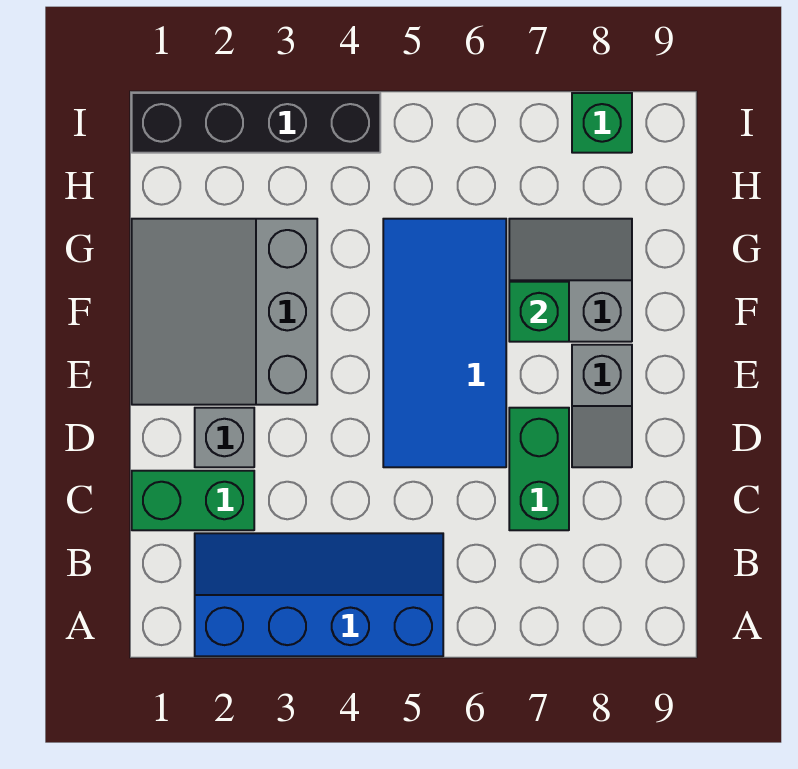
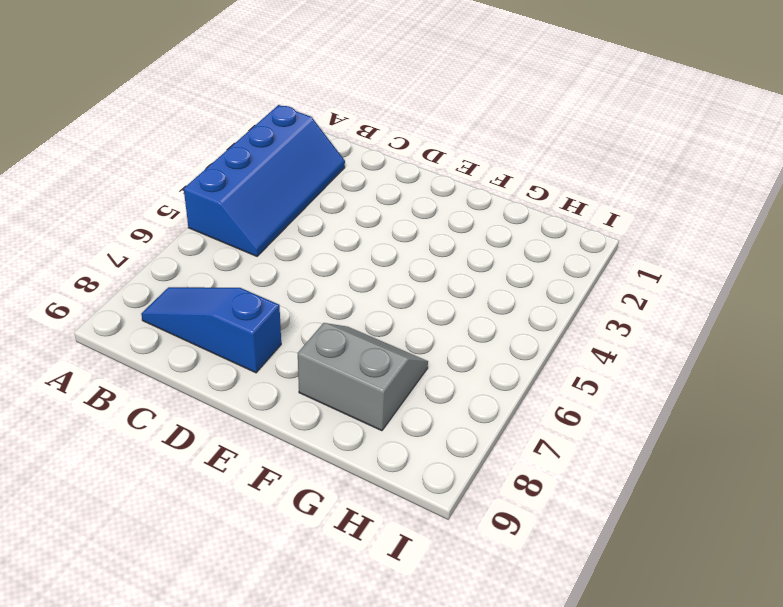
blue 1x3 slope [141,287,281,373] -> grey 1x2 slope [572,345,632,467]
grey 2x2 slope [298,323,428,431] -> grey 2x2 slope turned to [509,219,632,342]
none -> green 1x2 brick [132,471,254,530]
none -> green 1x2 brick [509,408,569,530]

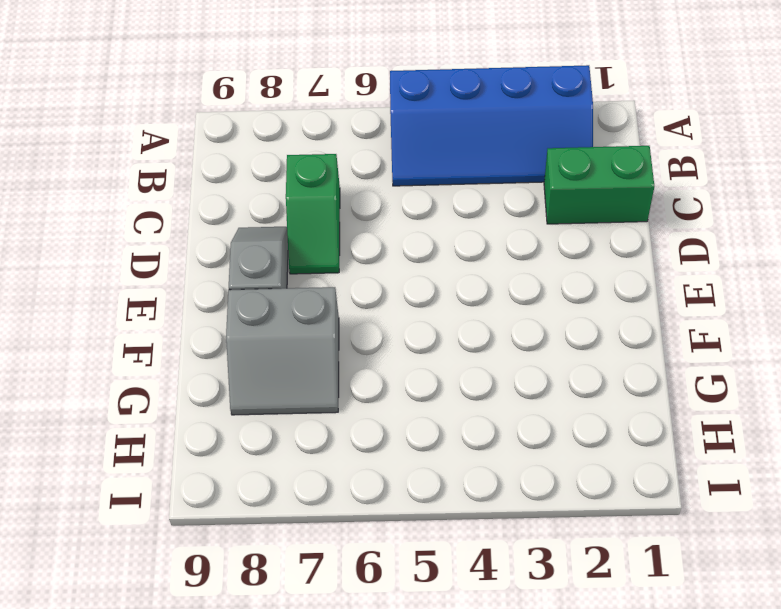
green 1x2 slope [286,154,340,274] -> green 1x2 brick [509,408,569,530]
none -> grey 1x1 brick [195,408,254,467]
none -> blue 2x4 tile [383,219,506,467]

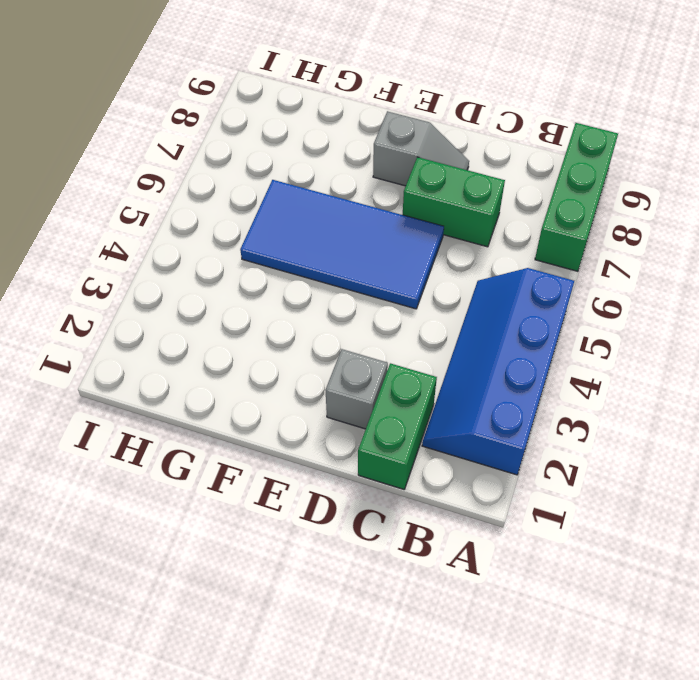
green 1x3 brick [535,123,618,271] -> none
none -> grey 3x3 slope [132,219,317,405]
none -> grey 2x2 slope [509,219,632,342]

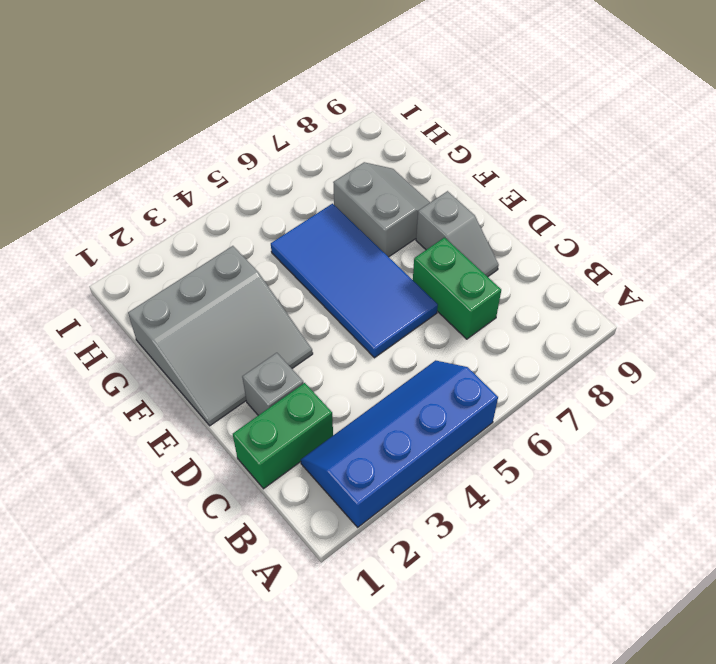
grey 3x3 slope [128,246,313,426] -> grey 3x3 slope turned to [132,219,317,405]
grey 2x2 slope [333,162,430,257] -> grey 2x2 slope turned to [509,219,632,342]
none -> black 1x4 brick [132,93,380,153]
none -> green 1x1 brick [572,93,632,153]

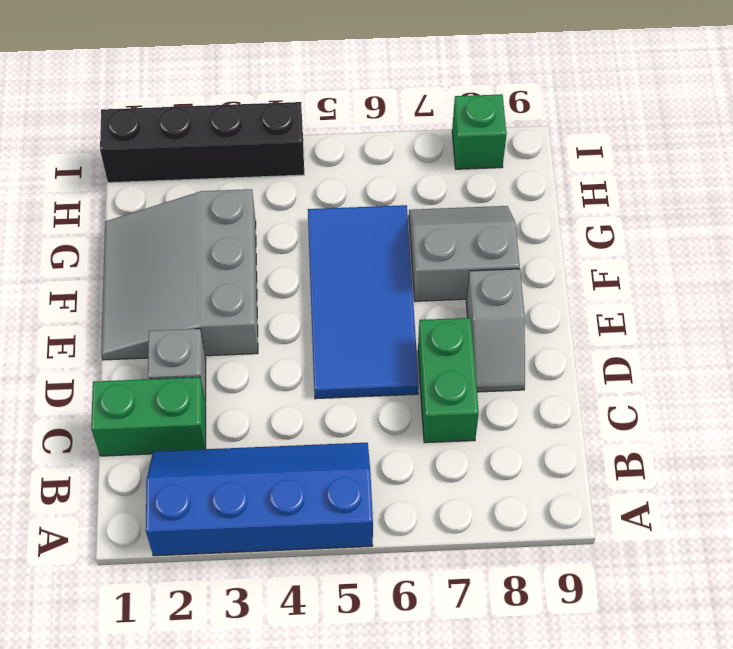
none -> green 1x1 brick [509,282,569,342]

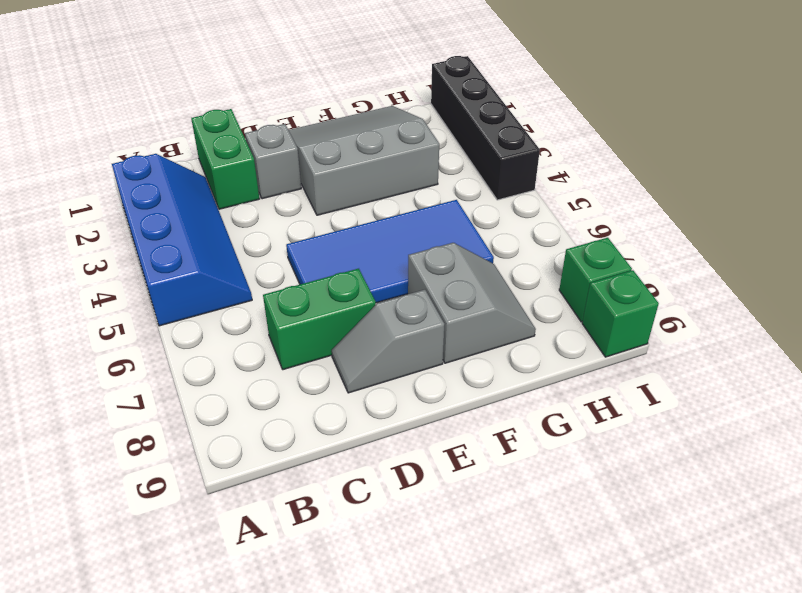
green 1x1 brick [582,270,659,357] -> green 1x1 brick moved to [509,282,569,342]

